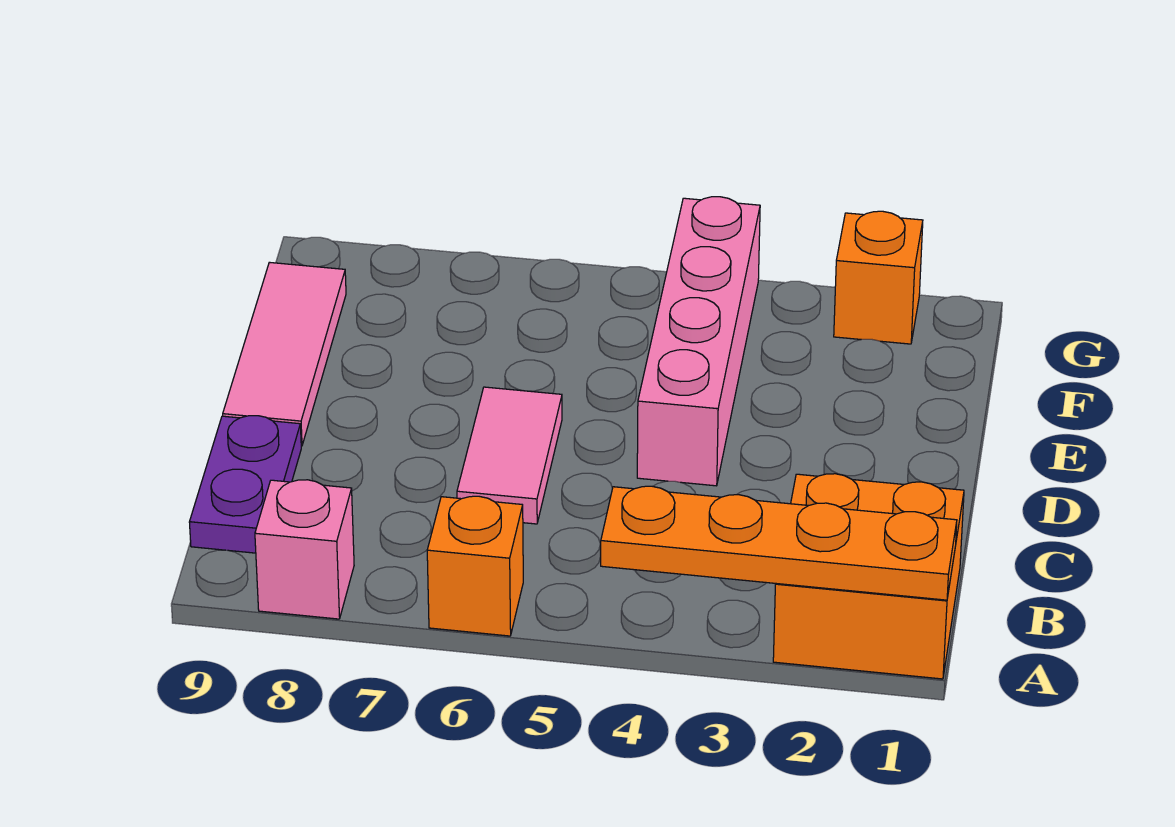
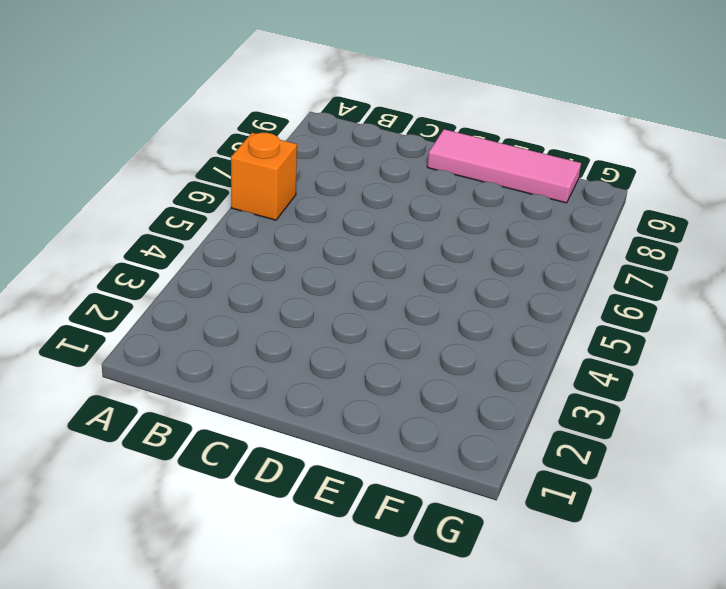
none -> orange 2x2 brick [773,474,964,679]
none -> pink 1x1 brick [255,480,354,619]

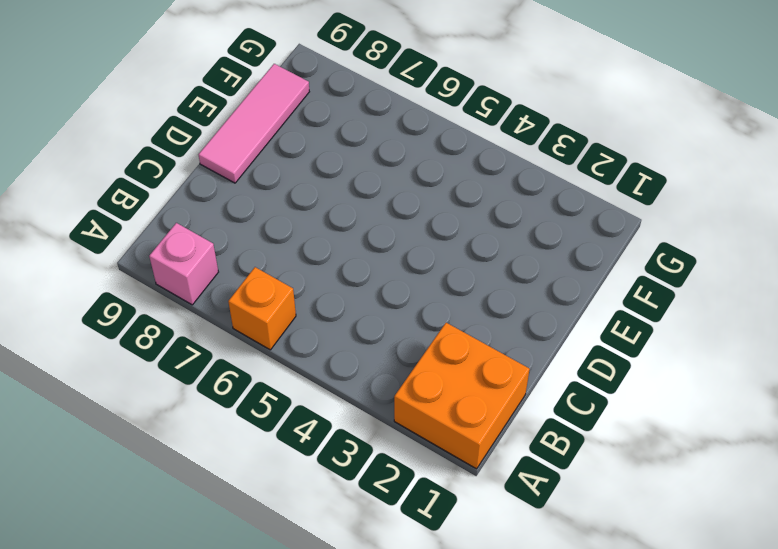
none -> purple 1x2 plate [189,416,301,553]
none -> pink 1x2 tile [457,387,562,524]

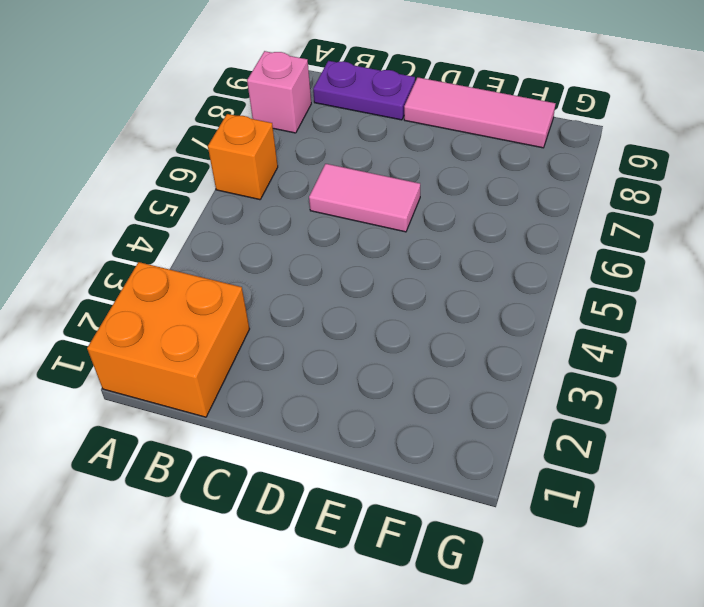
none -> pink 1x4 brick [637,197,760,486]
none -> orange 1x1 brick [834,211,923,344]

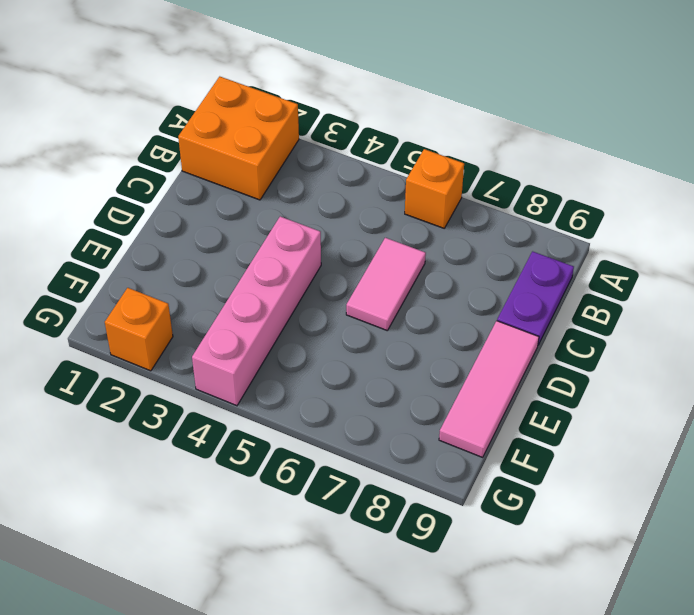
none -> pink 1x1 brick [255,480,354,619]
none -> orange 1x4 plate [601,486,957,600]

